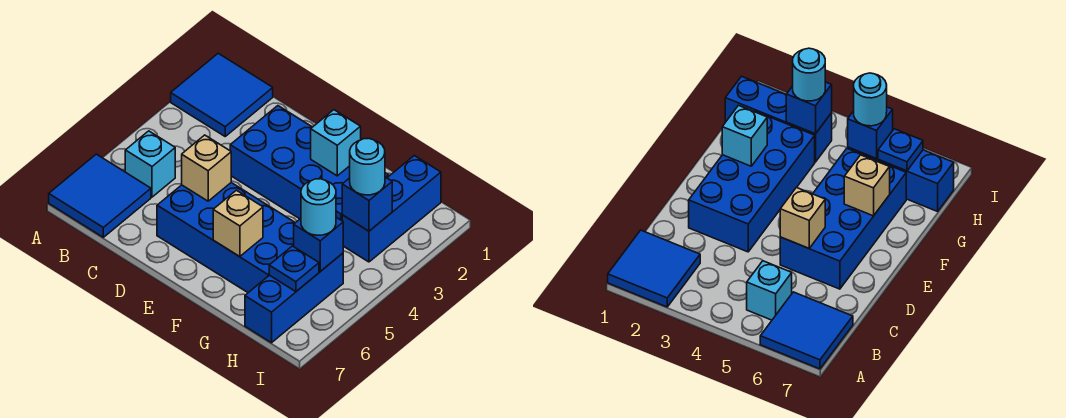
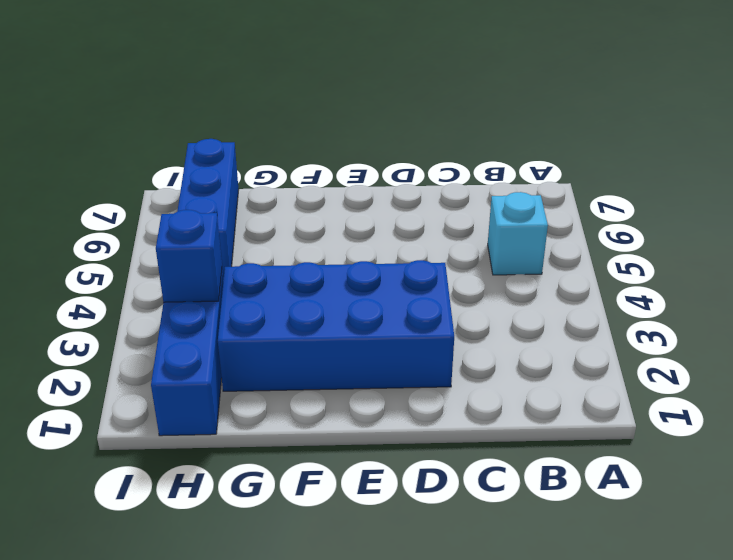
none -> blue 2x2 tile [171,53,273,136]
none -> blue 2x2 tile [49,154,151,237]
none -> blue 2x4 brick [157,183,295,293]

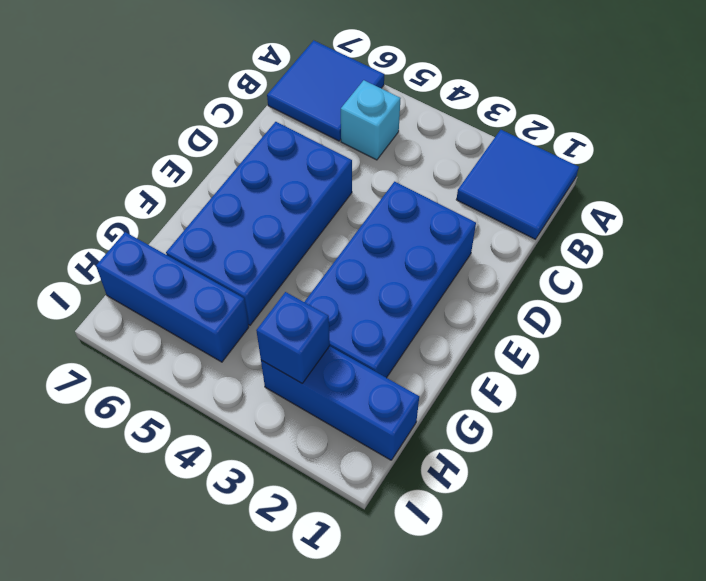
none -> tan 1x1 brick [182,135,231,201]
none -> cyan 1x1 brick [311,110,361,176]
none -> tan 1x1 brick [213,190,263,257]

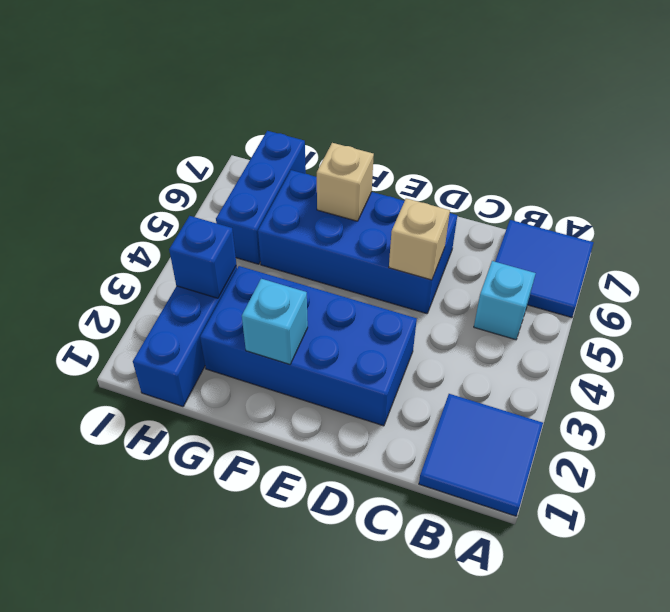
none -> blue 1x1 brick [294,217,343,271]
none -> blue 1x1 plate [269,246,319,292]
none -> cyan 1x1 round brick [350,139,385,195]

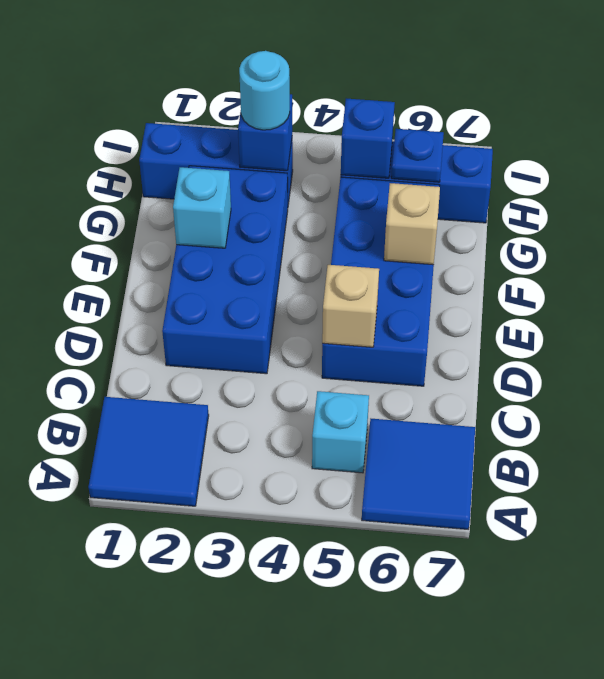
none -> cyan 1x1 round brick [301,179,336,235]

